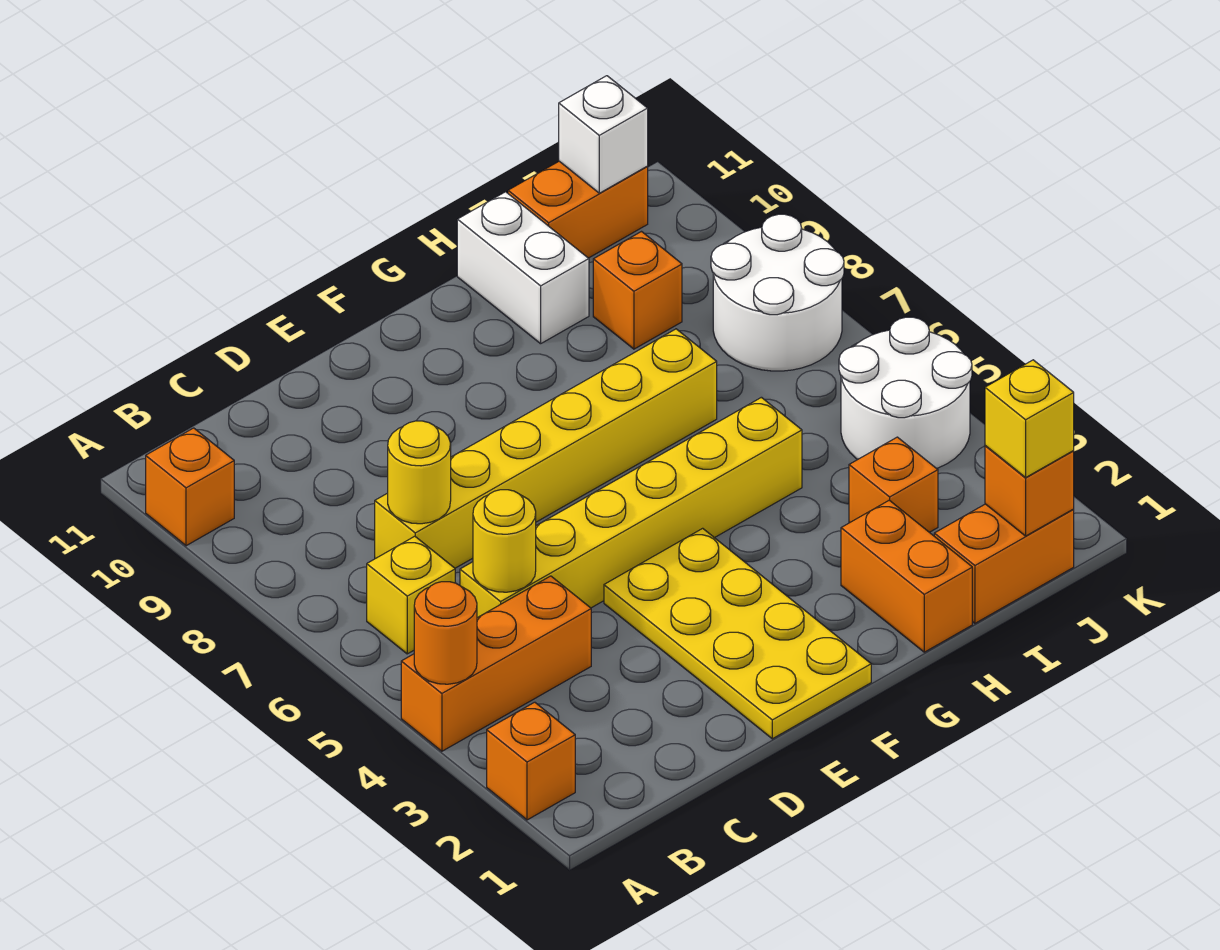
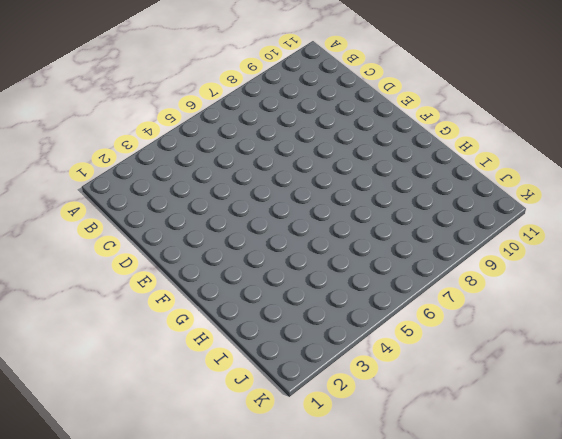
none -> orange 1x1 brick [487,702,575,820]
none -> orange 1x3 brick [401,576,591,751]
none -> orange 1x1 brick [146,428,234,546]

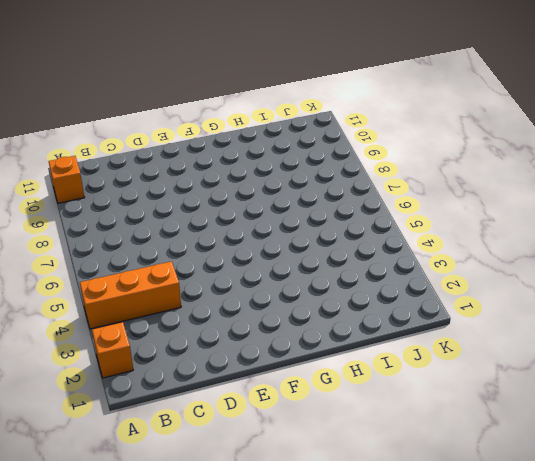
none -> yellow 1x1 brick [367,536,455,654]
none -> yellow 1x6 brick [460,397,802,618]
none -> yellow 1x6 brick [375,329,717,568]

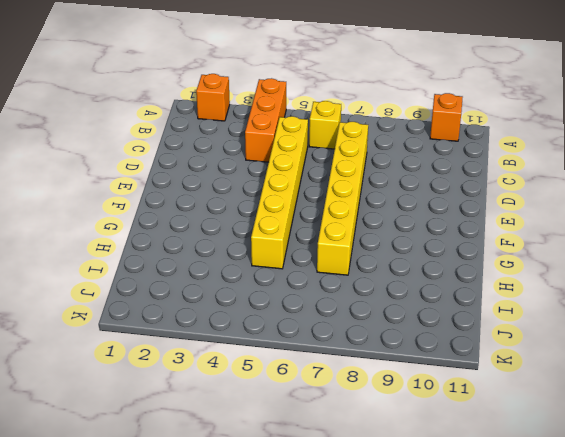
none -> yellow 2x4 plate [604,528,871,739]
none -> orange 1x2 brick [841,500,972,652]
none -> white 1x2 brick [457,192,589,344]

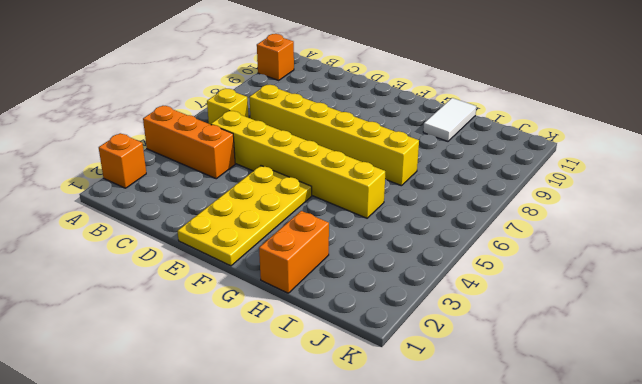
white 1x2 tile [423,98,476,141] -> white 1x2 brick [457,192,589,344]
none -> orange 1x2 brick [934,504,1074,623]
none -> orange 1x1 brick [849,437,938,532]
none -> orange 1x1 brick [593,232,682,349]

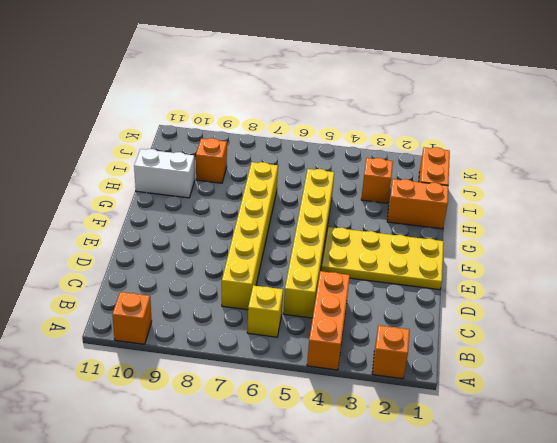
none -> orange 1x2 brick [508,161,648,258]
none -> white 2x2 round brick [839,317,972,469]
none -> white 2x2 round brick [711,214,844,371]

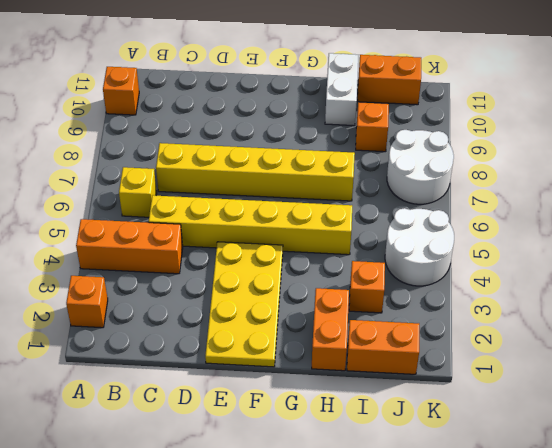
none -> orange 1x1 round brick [414,582,477,684]
none -> yellow 1x1 round brick [473,490,536,592]
none -> yellow 1x1 round brick [388,421,451,524]

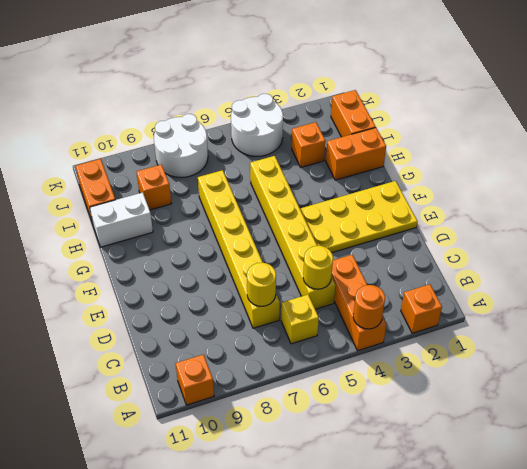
none -> orange 1x1 brick [985,446,1074,536]
none -> white 1x1 brick [559,76,648,193]
none -> yellow 1x1 brick [985,360,1074,477]

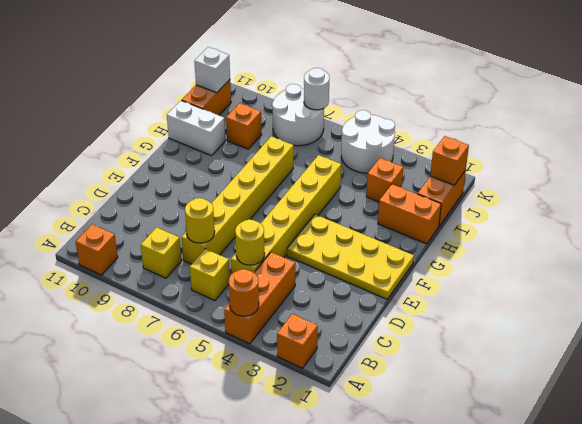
yellow 1x1 brick [141,227,181,278] -> yellow 1x1 brick moved to [985,360,1074,477]
white 1x1 round brick [304,68,329,110] -> none

